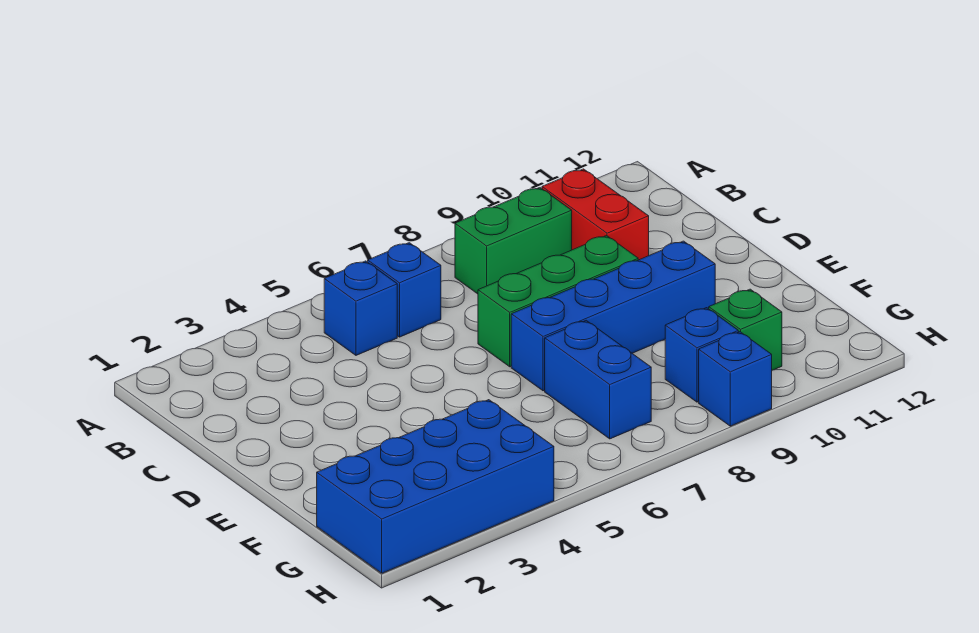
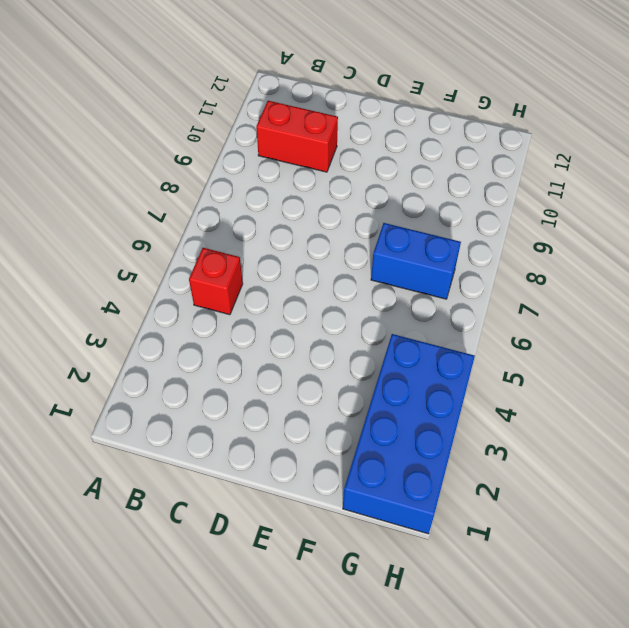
red 1x1 brick [189,248,243,315] -> blue 1x1 brick [324,261,397,355]
none -> blue 1x1 brick [368,243,441,337]
none -> green 1x2 brick [455,188,572,294]

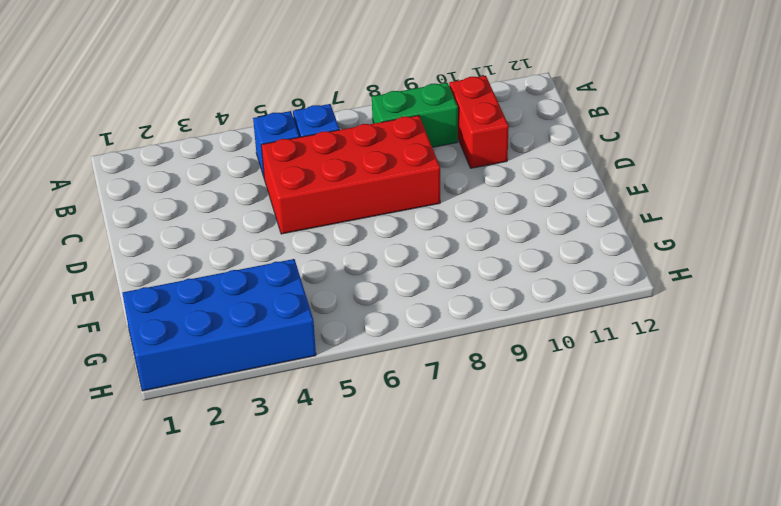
red 2x4 brick [261,115,440,234] -> green 1x3 brick [478,236,638,367]
none -> blue 1x4 brick [511,241,715,391]
none -> blue 1x2 brick [545,320,651,439]

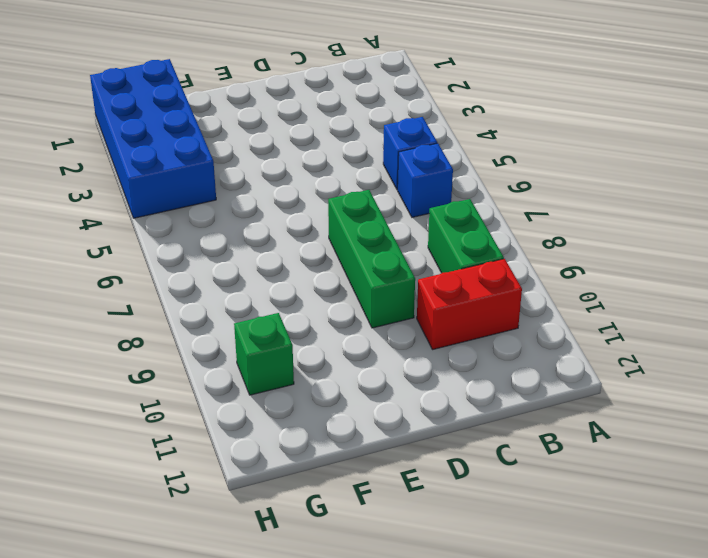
none -> blue 1x4 brick [511,241,715,391]
none -> blue 1x2 brick [545,320,651,439]

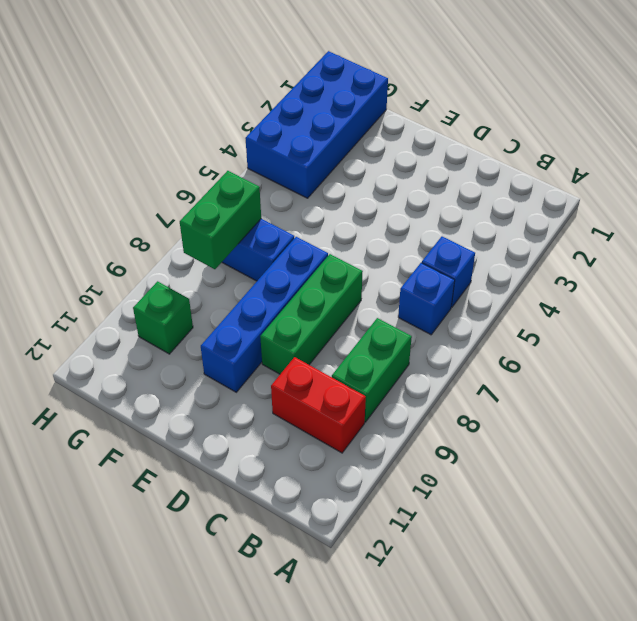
green 1x2 brick [180,171,261,269] -> none
none -> blue 1x1 brick [665,308,738,402]
none -> blue 1x1 brick [699,332,772,426]

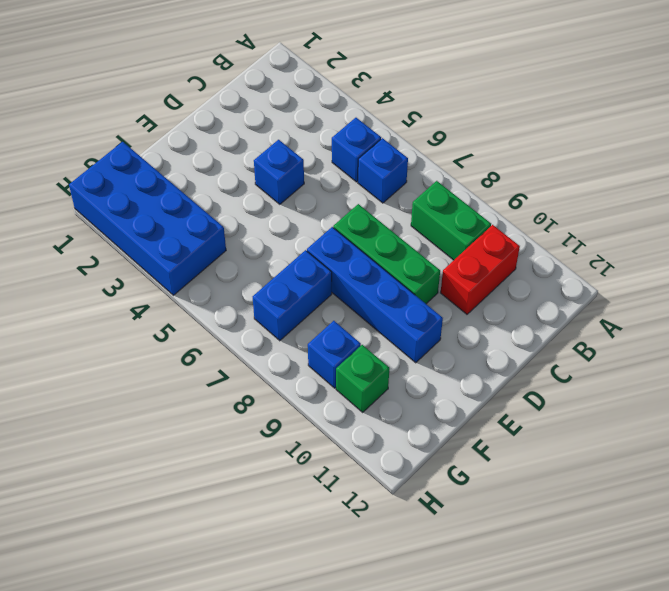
blue 1x1 brick [254,140,304,204] -> blue 1x1 brick moved to [699,332,772,426]

